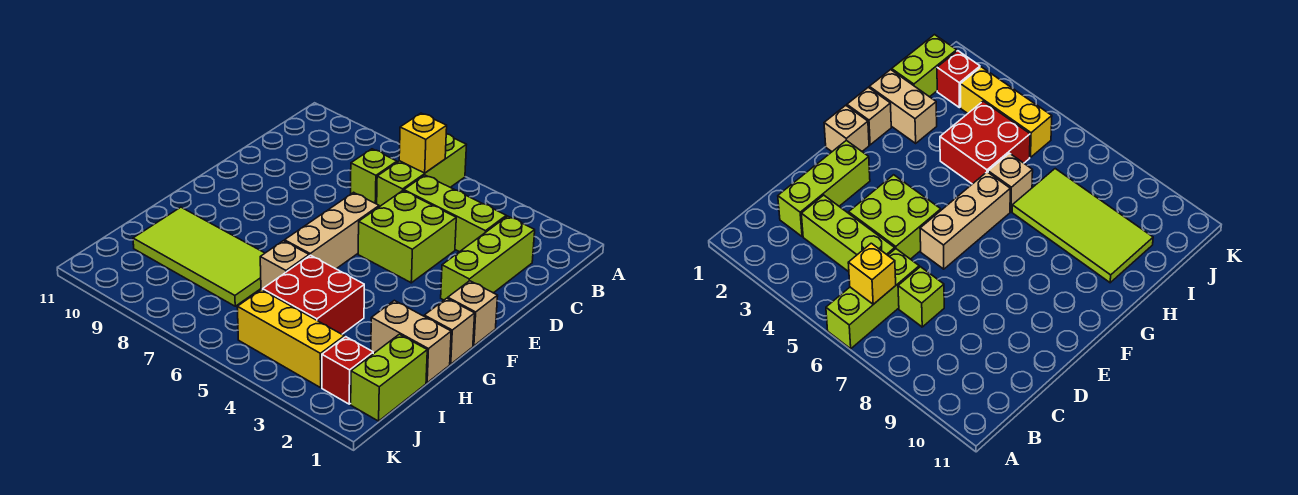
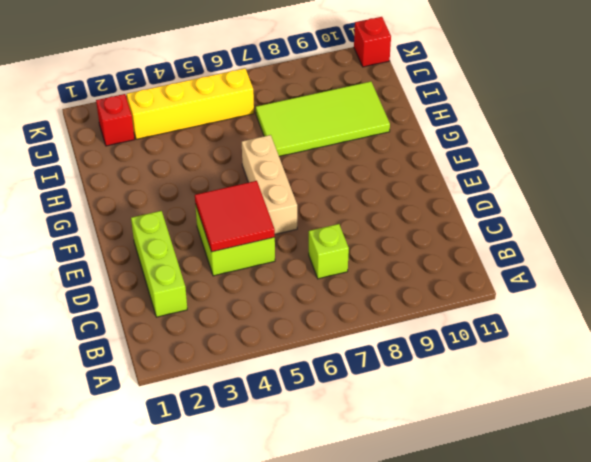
red 2x2 tile [195,181,275,252] -> none
yellow 1x4 brick [127,68,254,139] -> yellow 1x3 brick [237,290,344,388]
red 1x1 brick [354,17,391,67] -> none
none -> lime 1x3 brick [377,134,466,207]
none -> lime 1x3 brick [404,175,506,252]
none -> tan 1x1 brick [448,281,498,346]

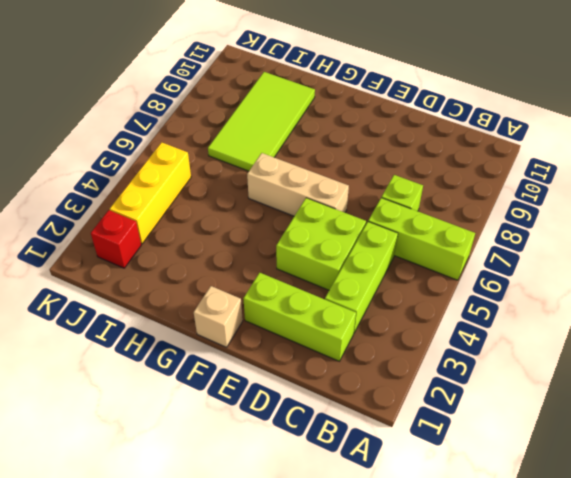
none -> tan 1x1 brick [424,298,475,364]
none -> tan 1x2 brick [371,300,451,383]
none -> red 2x2 brick [263,255,364,334]

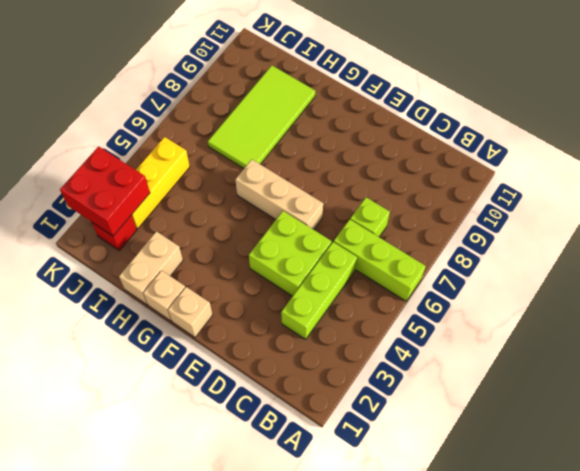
red 2x2 brick [60,146,150,236] -> red 2x2 brick moved to [263,255,364,334]
none -> lime 1x3 brick [441,216,535,300]
none -> tan 1x1 brick [260,241,309,290]
none -> lime 1x2 brick [351,334,427,421]

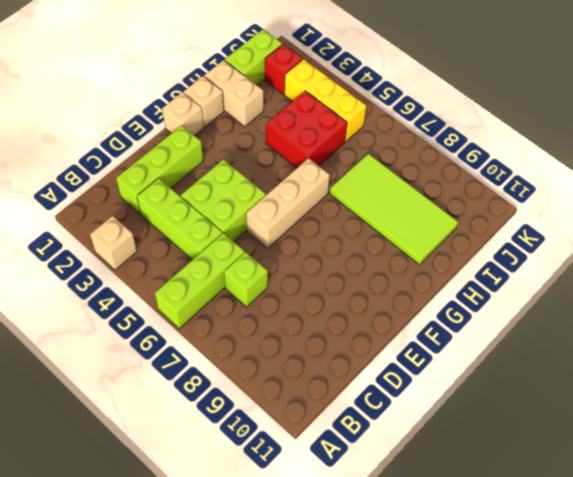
tan 1x1 brick [90,216,137,270] -> tan 1x1 brick moved to [260,241,309,290]
none -> yellow 1x1 brick [399,113,447,173]

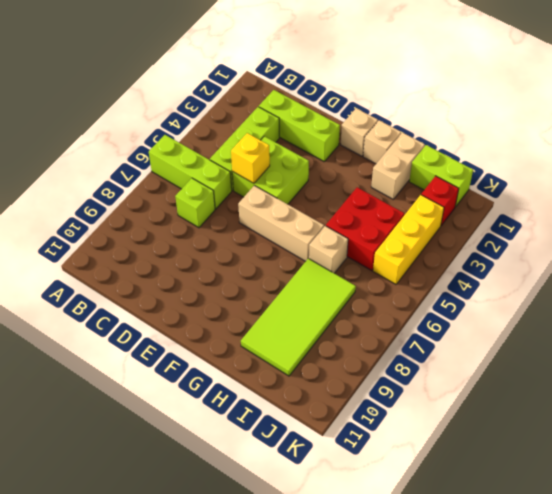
yellow 1x1 brick [231,133,270,183] -> yellow 1x1 brick moved to [399,113,447,173]

